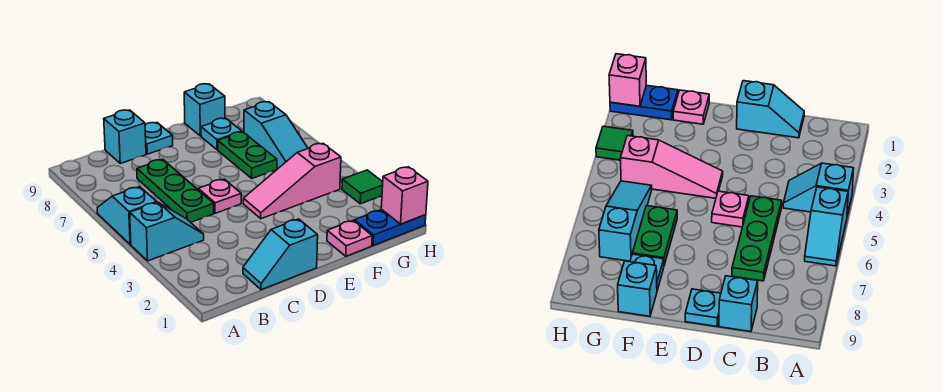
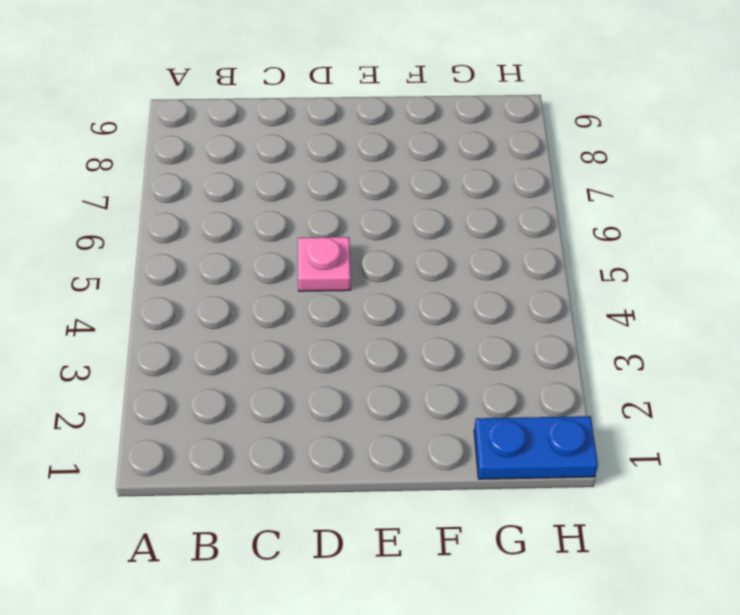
none -> cyan 1x2 slope [130,202,204,261]
none -> cyan 1x2 slope [97,187,157,245]
none -> cyan 1x2 slope [243,219,318,290]

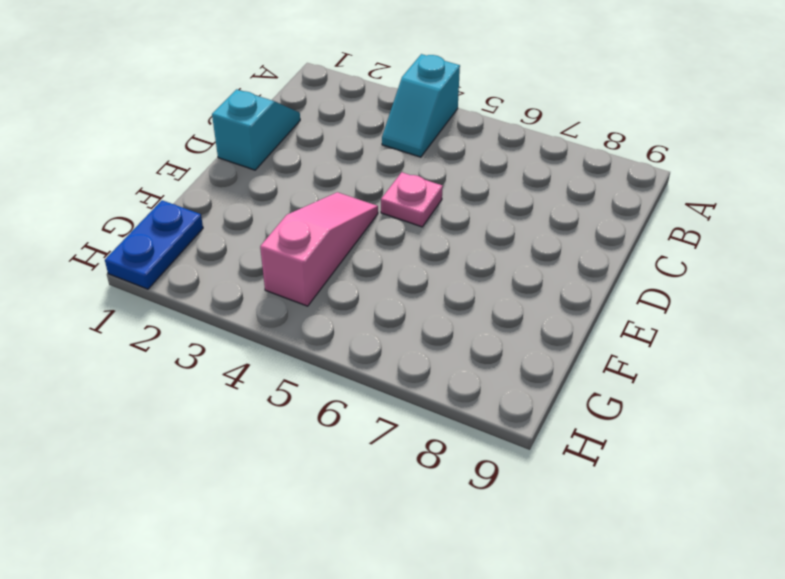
none -> cyan 1x2 slope [97,187,157,245]
none -> green 1x3 plate [137,160,214,222]
none -> cyan 1x1 brick [104,110,146,163]

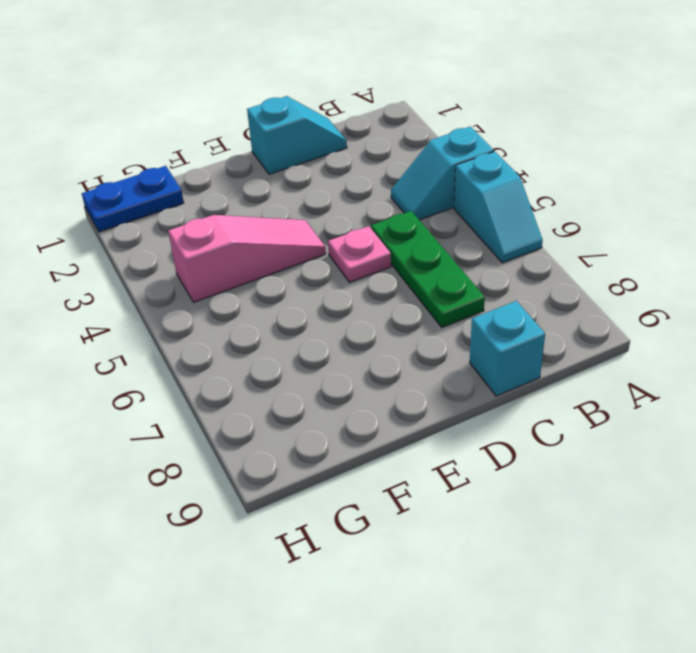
none -> cyan 1x1 plate [145,123,173,154]
none -> pink 1x1 plate [327,221,372,256]
none -> green 1x2 plate [218,132,277,178]

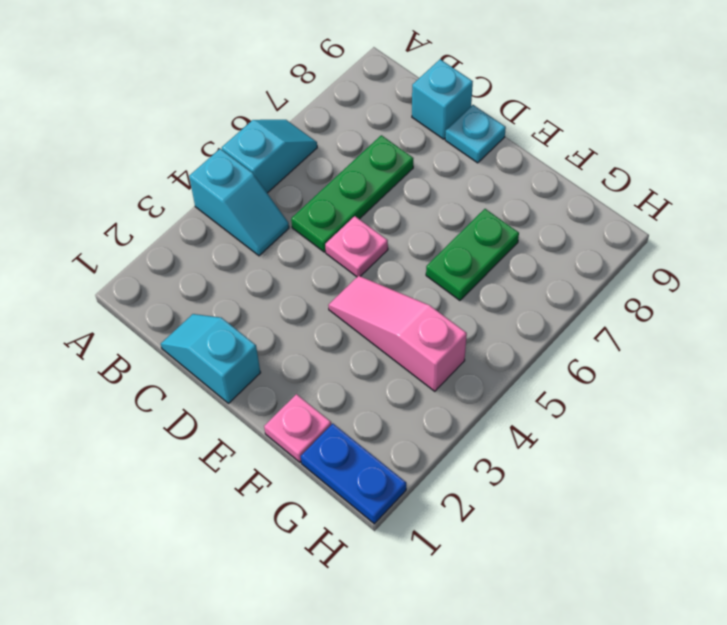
none -> cyan 1x1 plate [201,118,242,150]
none -> cyan 1x1 brick [184,84,225,136]
none -> cyan 1x3 slope [244,102,308,169]

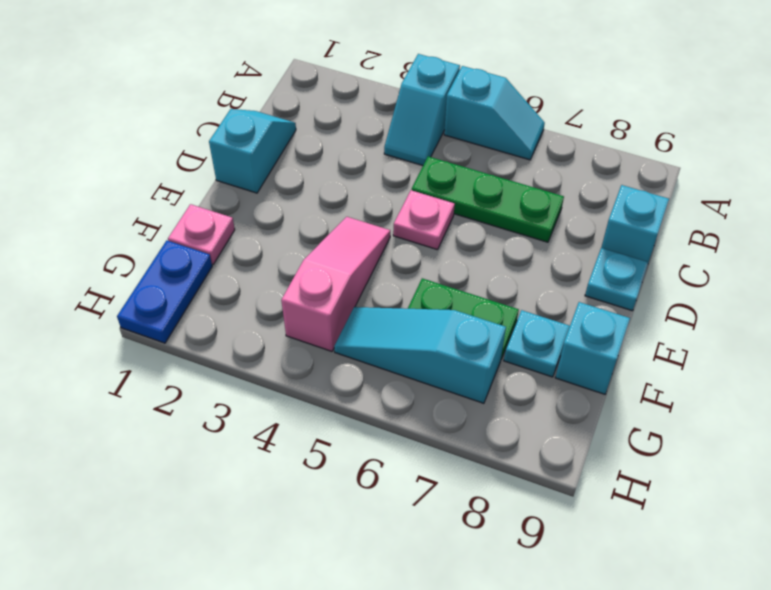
none -> green 1x1 tile [342,170,383,204]
none -> pink 1x1 brick [381,167,428,224]

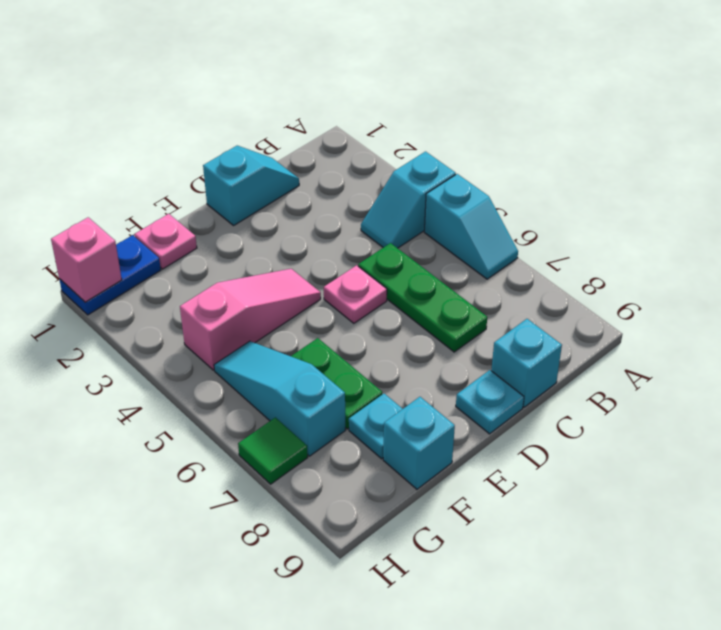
green 1x1 tile [238,417,308,484] -> green 1x1 tile moved to [342,170,383,204]

